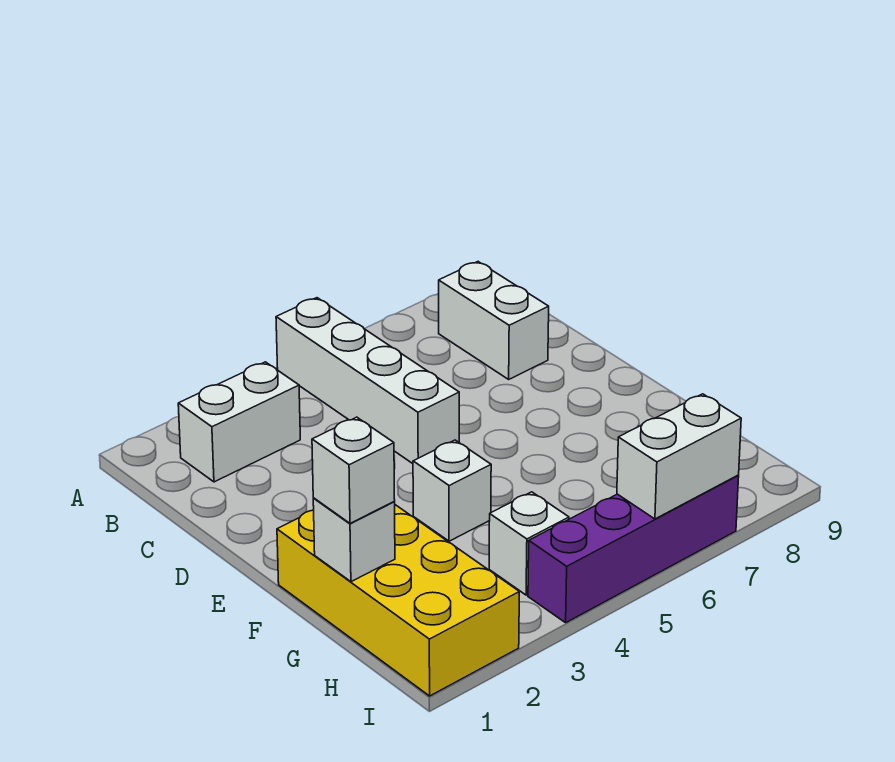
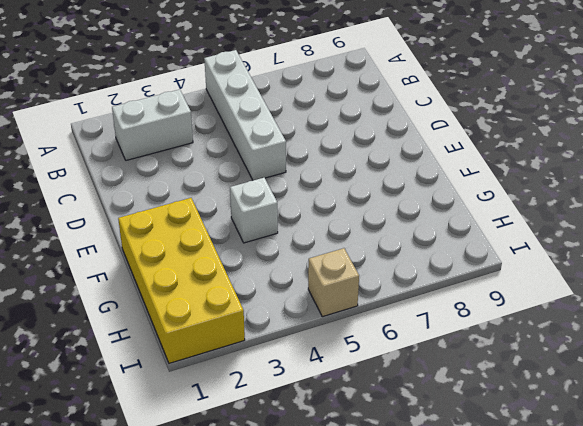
tan 1x1 brick [308,248,359,317] -> purple 1x4 brick [528,475,739,623]
none -> white 1x2 brick [439,262,549,379]
none -> white 1x1 brick [489,492,569,595]

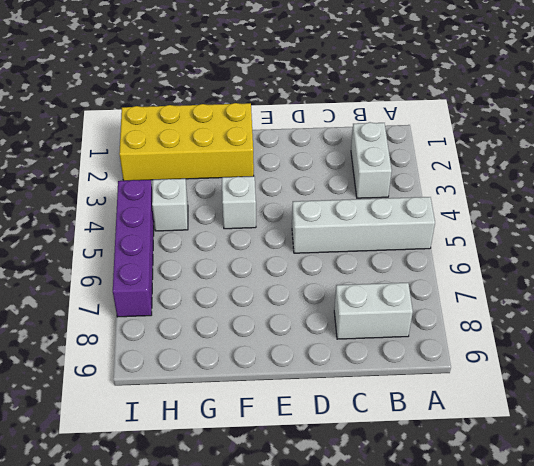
none -> white 1x1 brick [313,498,395,582]
none -> white 1x2 brick [617,394,741,519]

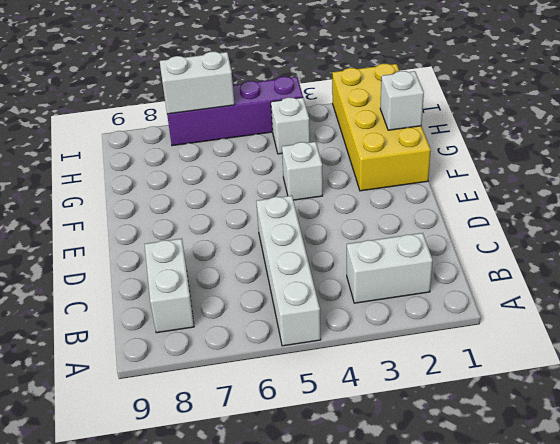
none -> white 1x1 brick [312,417,395,523]

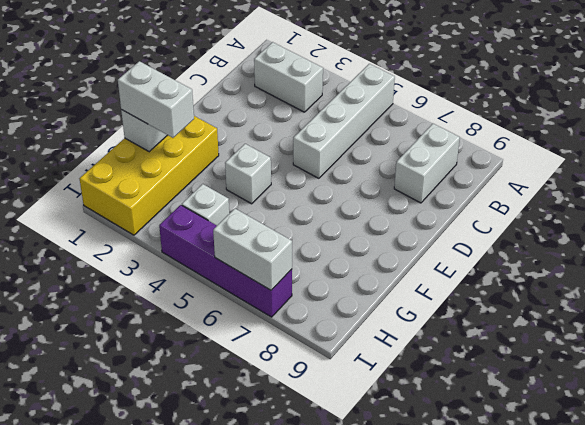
white 1x2 brick [118,61,194,138] -> white 1x1 brick [312,417,395,523]

